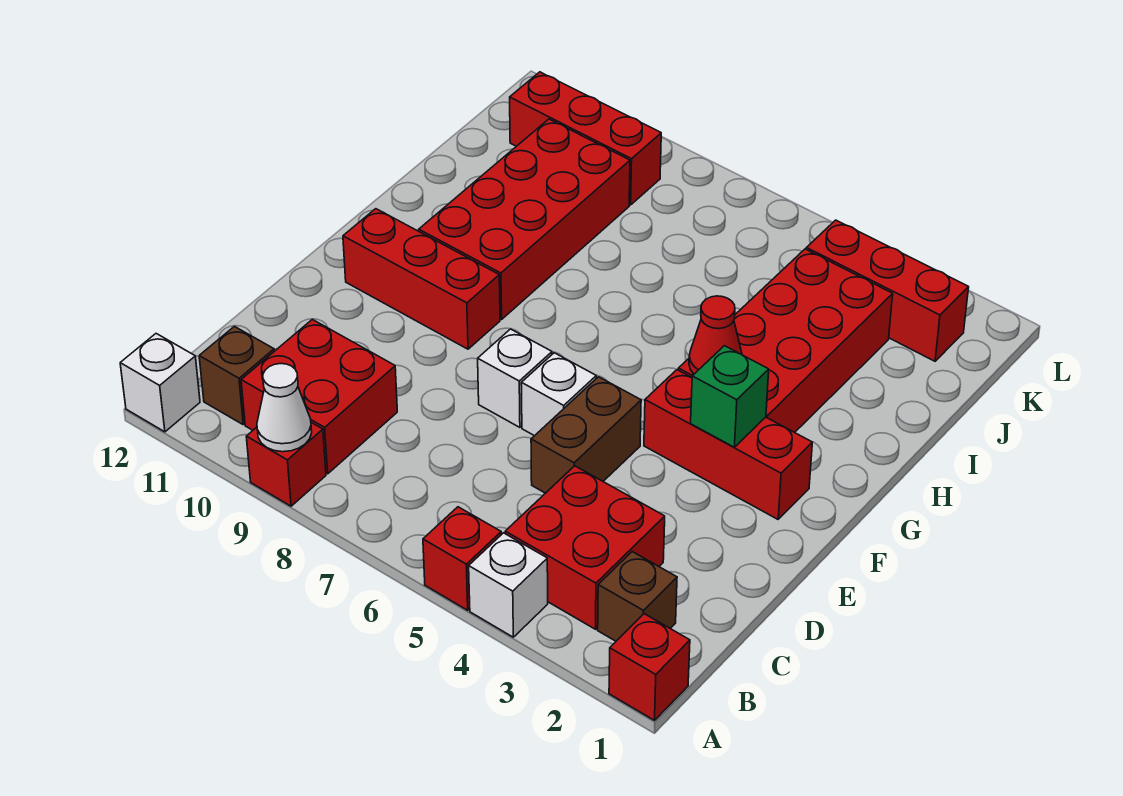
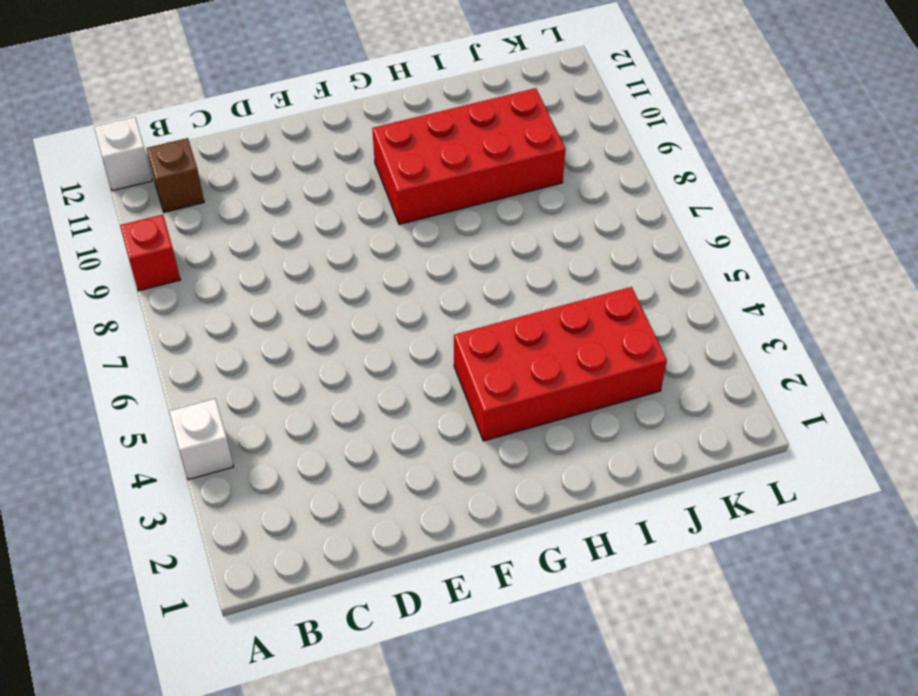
none -> red 1x1 brick [609,614,690,720]
none -> red 1x1 brick [423,507,501,610]
none -> brown 1x1 brick [598,552,677,641]

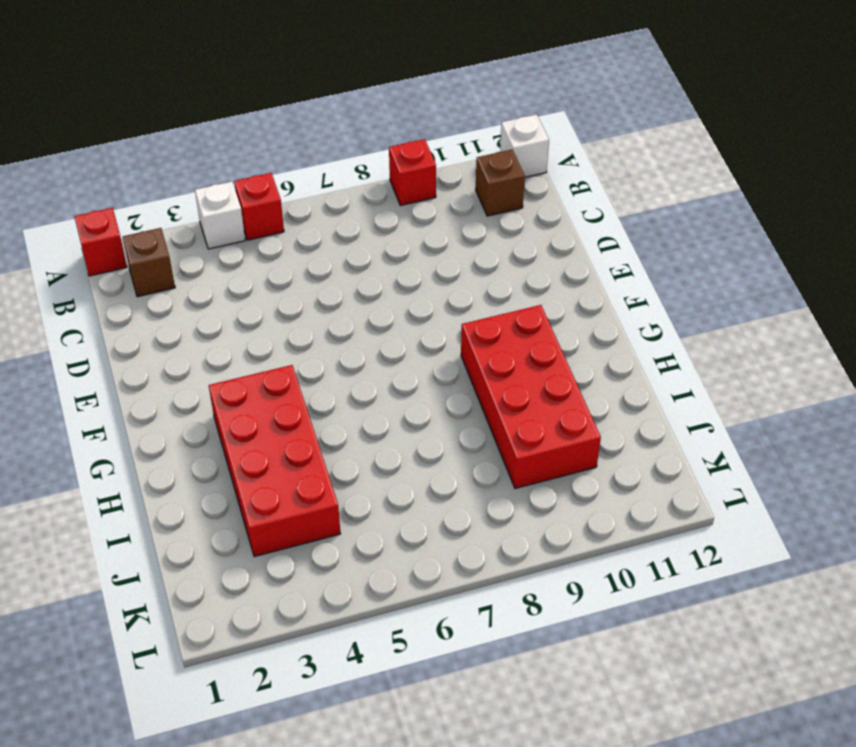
none -> red 2x2 brick [505,466,665,629]
none -> red 2x2 brick [241,319,397,474]
none -> brown 1x2 brick [531,377,641,493]

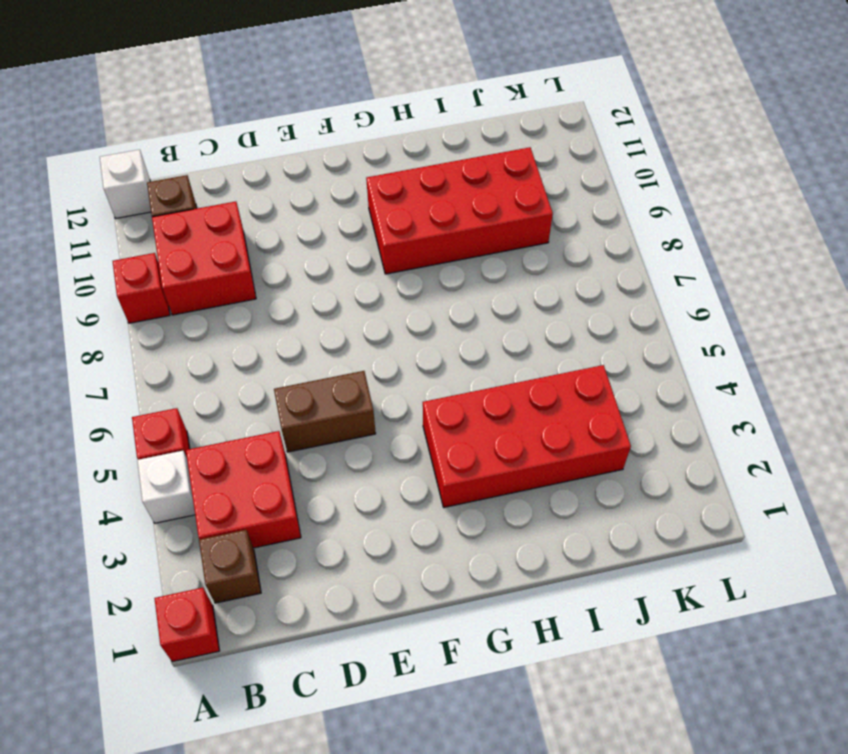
none -> white 1x1 brick [521,353,596,436]
none -> white 1x1 brick [478,329,552,427]
none -> red 1x3 brick [644,370,812,519]

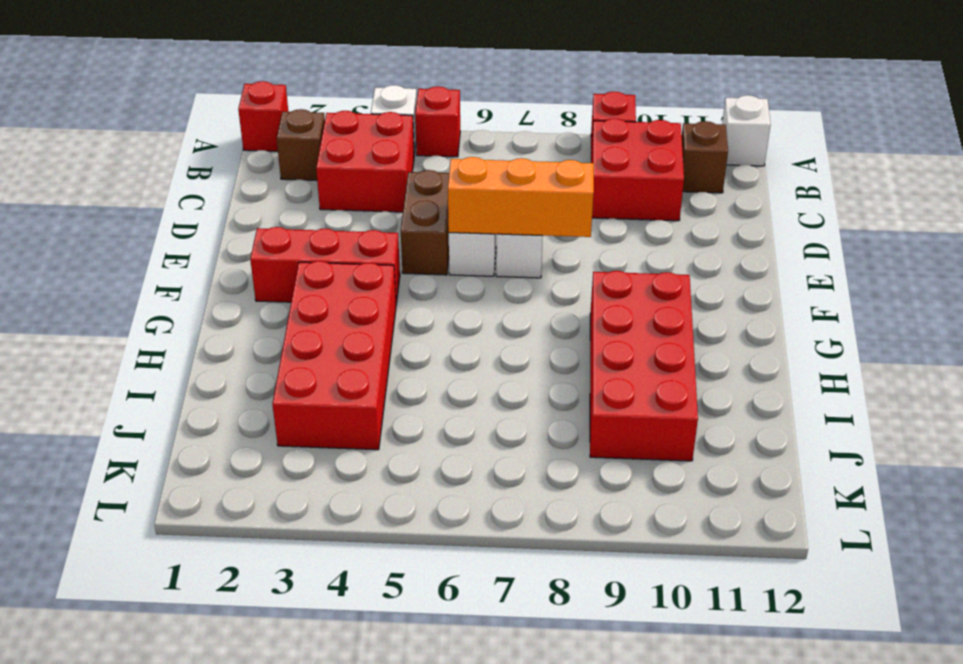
orange 1x3 brick [448,157,594,237] -> none
none -> red 1x3 brick [343,209,500,349]
none -> red 1x3 brick [806,220,969,361]
none -> red 1x3 brick [510,72,661,205]

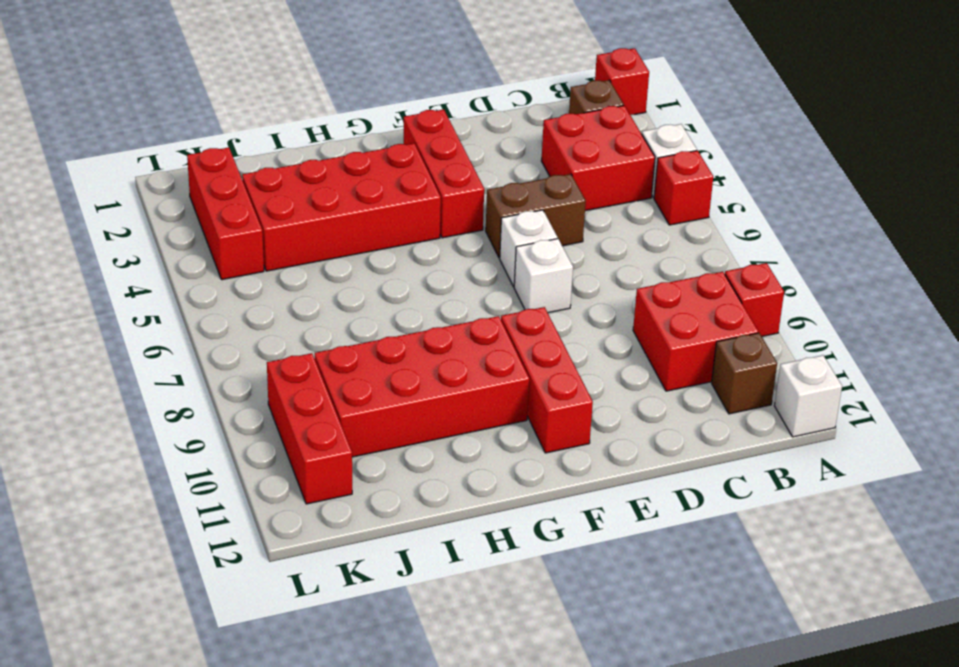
none -> white 1x1 cone [257,364,312,452]
none -> green 1x1 brick [691,346,769,447]
none -> red 1x1 cone [689,296,742,374]

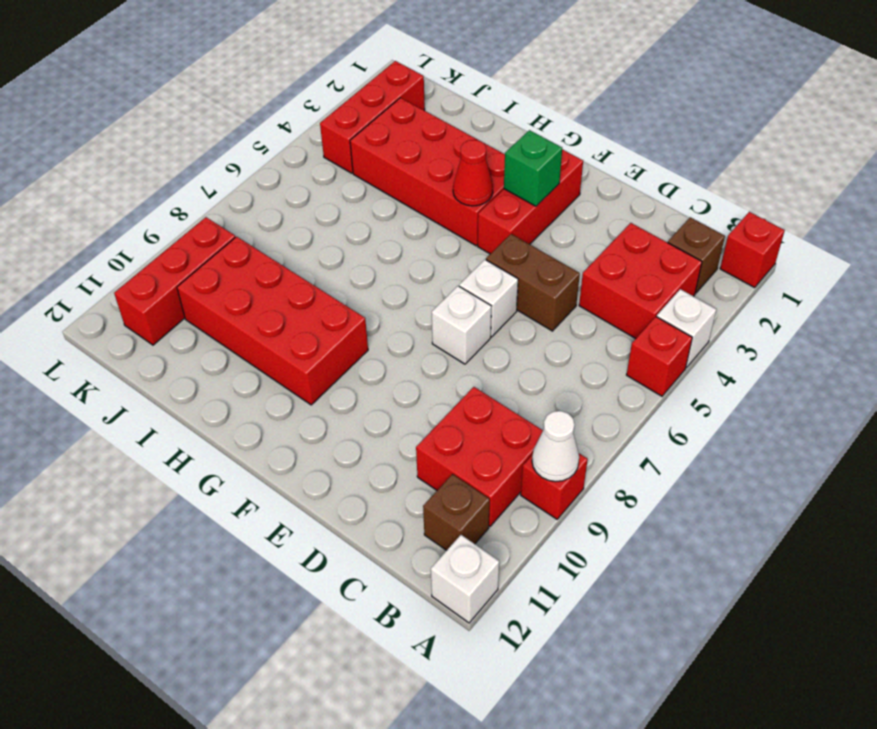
none -> red 1x3 brick [343,209,500,349]

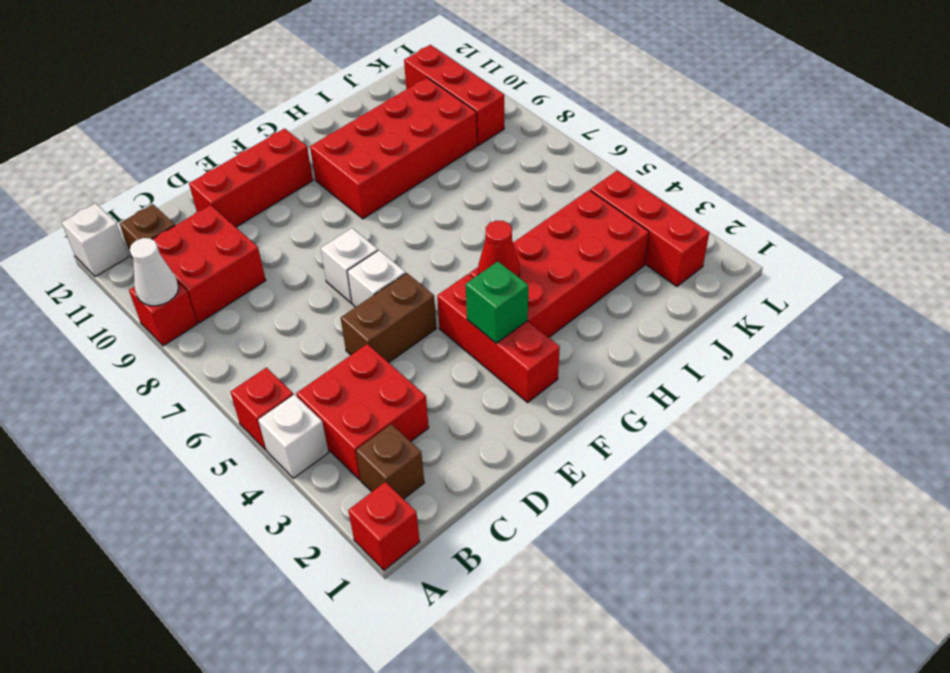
red 1x3 brick [189,129,313,227] -> red 1x3 brick turned to [343,209,500,349]

